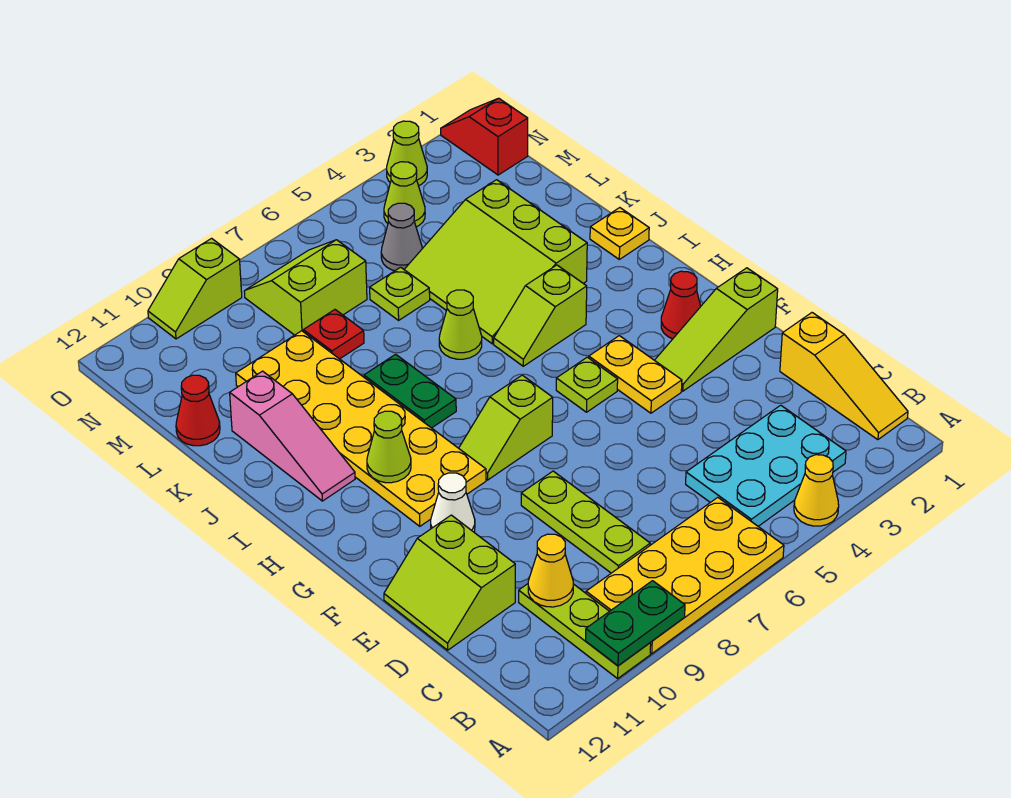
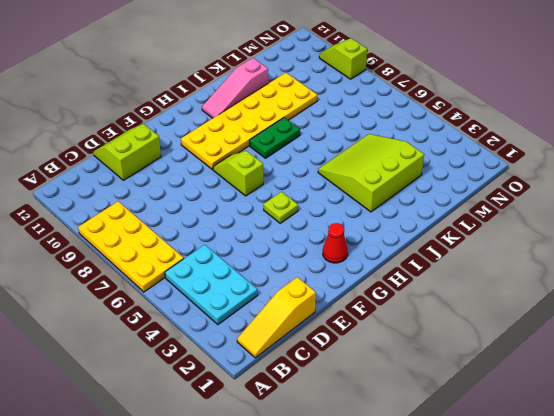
none -> yellow 1x1 cone [794,455,839,526]
none -> lime 1x3 plate [519,584,651,678]
none -> lime 1x3 plate [521,471,650,573]
none -> lime 1x3 slope [655,268,778,391]

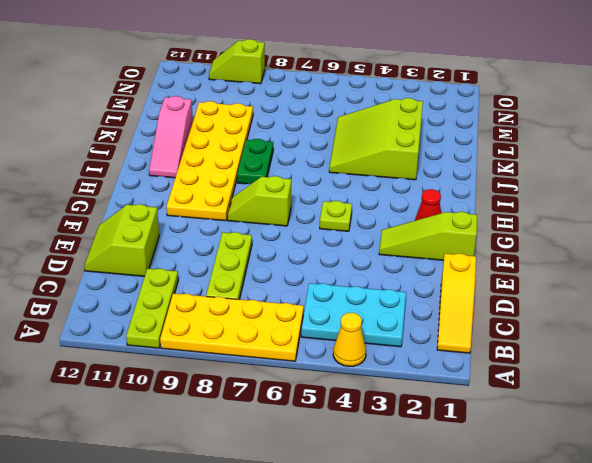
none -> yellow 1x2 plate [589,336,682,413]
none -> white 1x1 cone [431,473,475,532]
none -> lime 1x2 slope [494,265,587,366]
none -> yellow 1x1 plate [590,208,649,259]

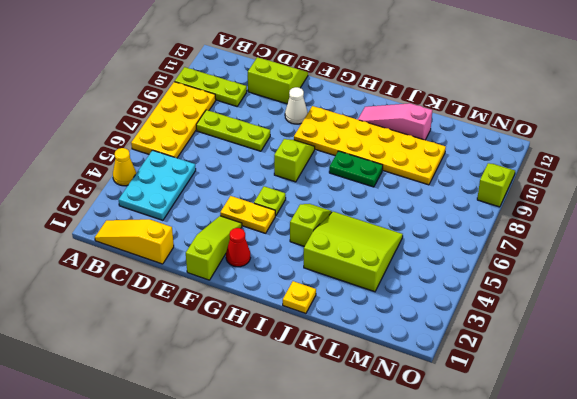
none -> lime 1x1 cone [439,290,482,359]
none -> lime 1x1 plate [370,267,430,320]
none -> red 1x1 plate [303,310,364,359]
none -> red 1x1 cone [176,375,220,446]

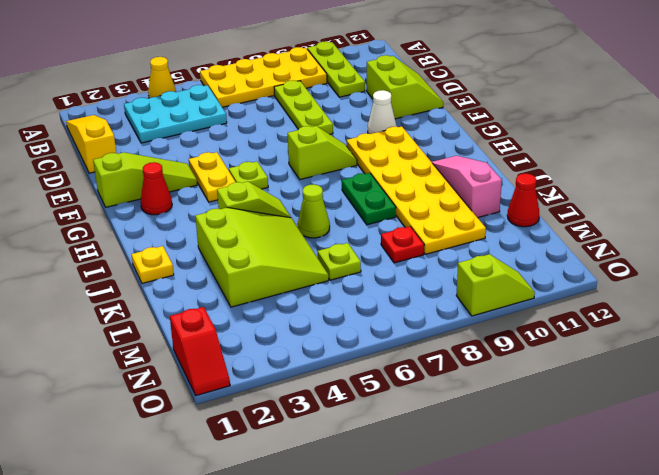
none -> grey 1x1 cone [381,203,423,271]
none -> lime 2x2 slope [244,240,367,335]
none -> lime 1x1 cone [384,162,425,227]
none -> lime 1x1 cone [387,121,427,186]

